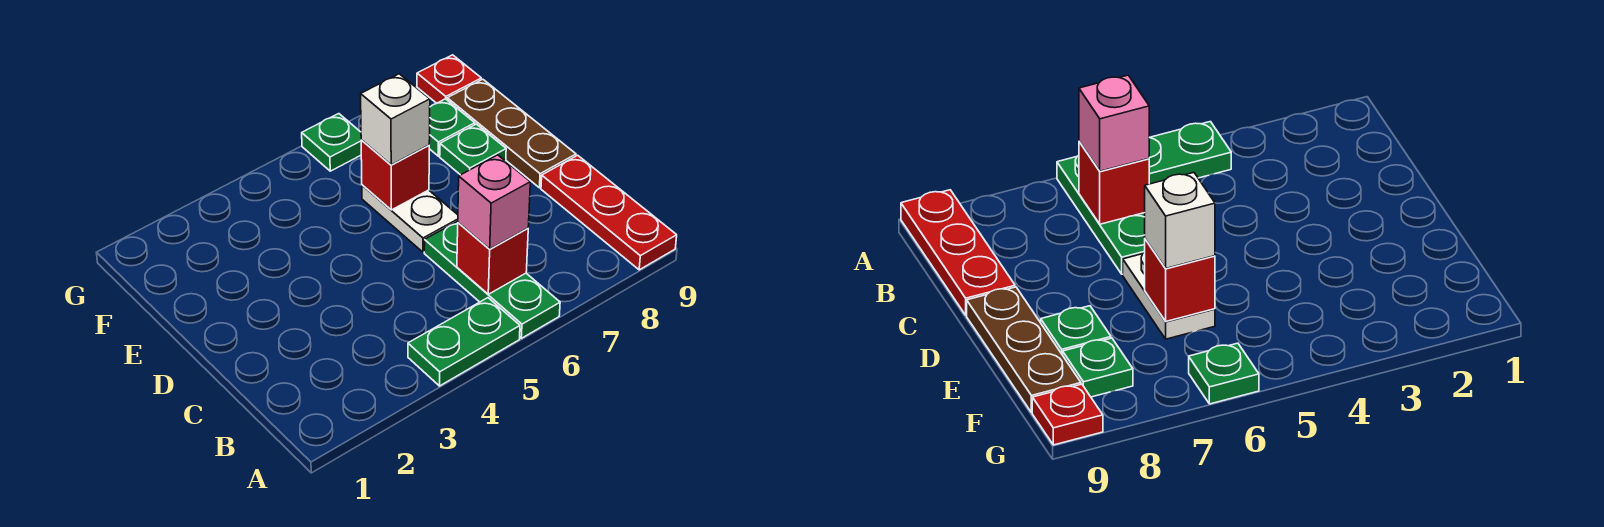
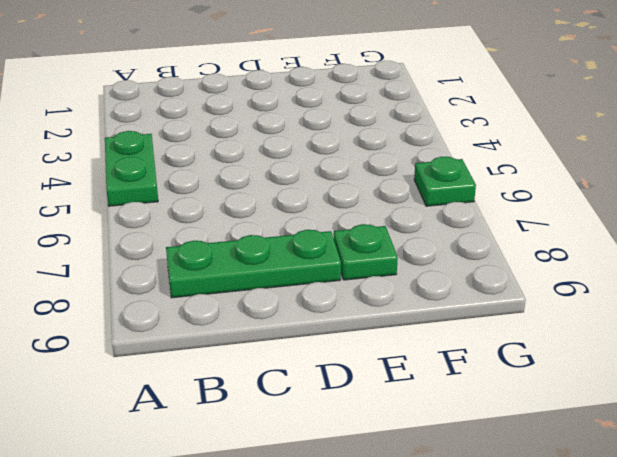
green 1x3 plate [166,230,341,298] -> green 1x3 plate moved to [424,221,560,338]
none -> red 1x3 plate [541,155,677,270]
none -> white 1x2 plate [362,185,458,252]
none -> brown 1x3 plate [447,79,576,188]

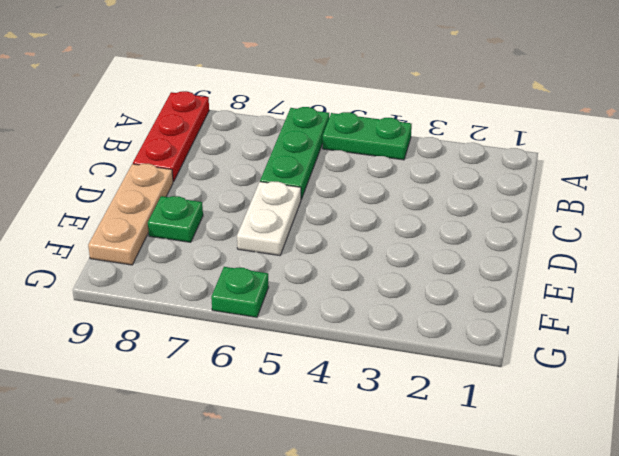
tan 1x3 plate [88,164,173,265] -> brown 1x3 plate [447,79,576,188]
none -> green 1x1 plate [429,99,475,156]
none -> red 1x1 plate [417,55,481,103]
none -> red 1x1 brick [457,223,528,294]

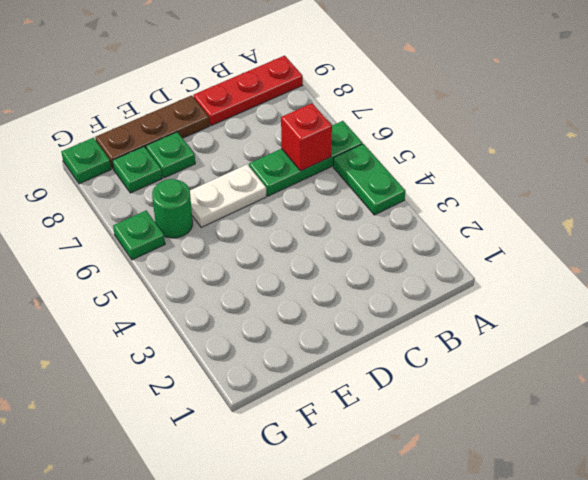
green 1x1 round brick [152,179,193,238] -> none
green 1x1 plate [61,138,111,184] -> red 1x1 plate [417,55,481,103]
none -> red 1x1 brick [361,140,429,210]
none -> pink 1x1 brick [458,155,530,249]
none -> white 1x1 brick [361,74,430,165]

